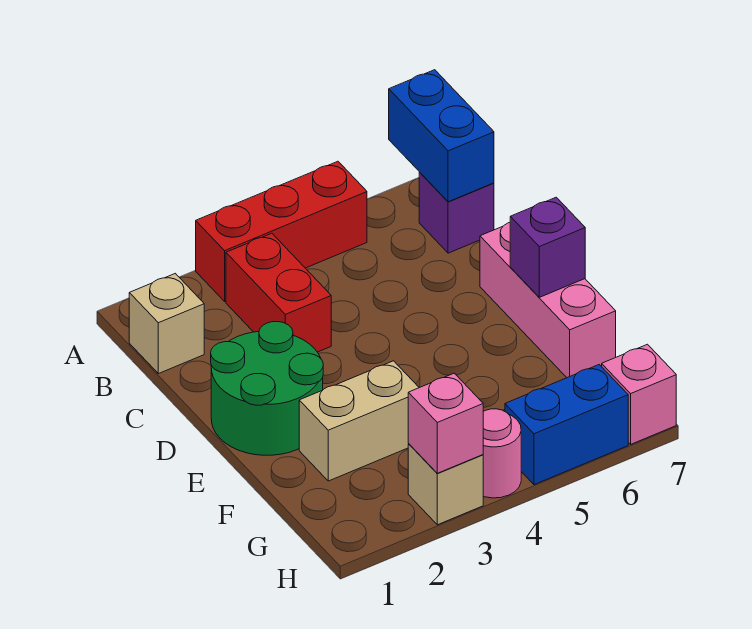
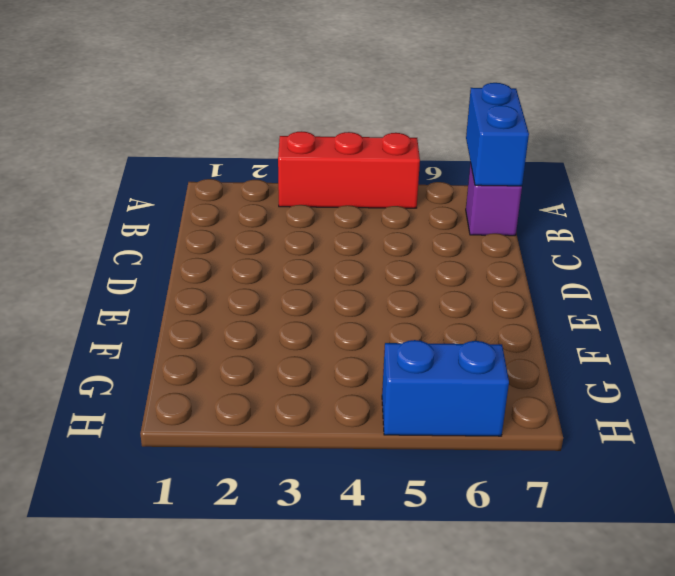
none -> tan 1x1 brick [129,273,204,374]
none -> red 1x2 brick [226,233,331,352]
none -> green 2x2 round brick [211,322,323,455]

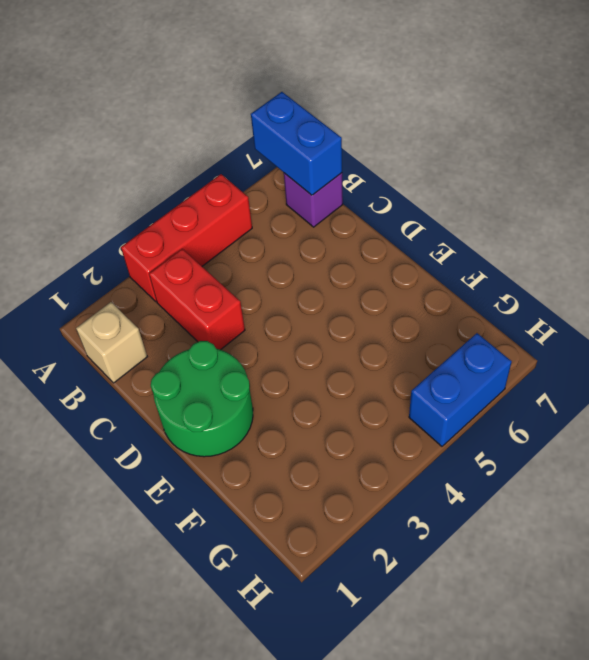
none -> pink 1x3 brick [480,222,616,378]
none -> tan 1x2 brick [299,361,419,481]
none -> tan 1x1 brick [408,444,483,525]

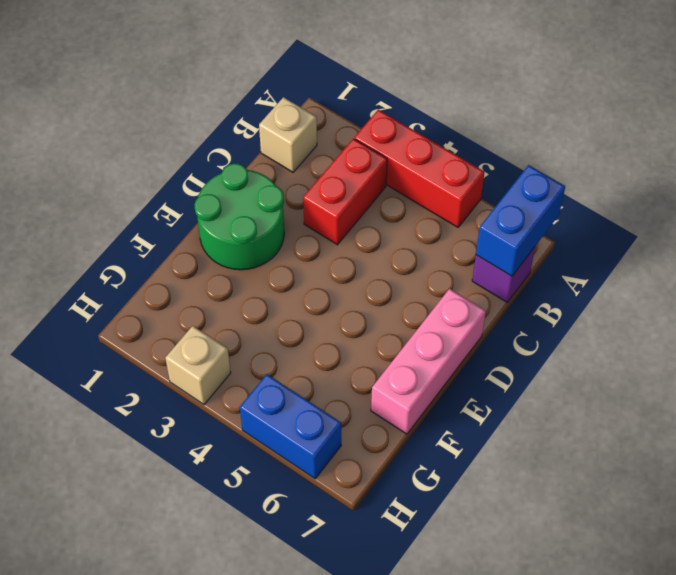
none -> tan 1x2 brick [299,361,419,481]
none -> pink 1x1 round brick [483,409,521,498]
none -> pink 1x1 brick [602,344,676,444]

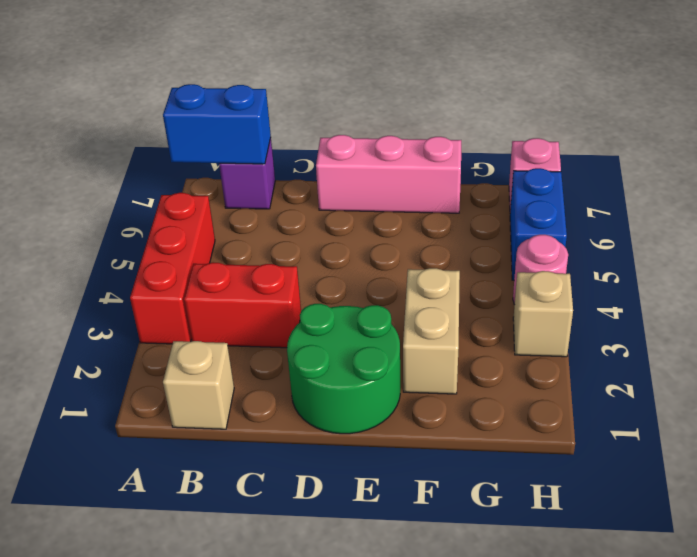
none -> purple 1x1 brick [510,197,585,297]
none -> pink 1x1 brick [408,373,483,473]

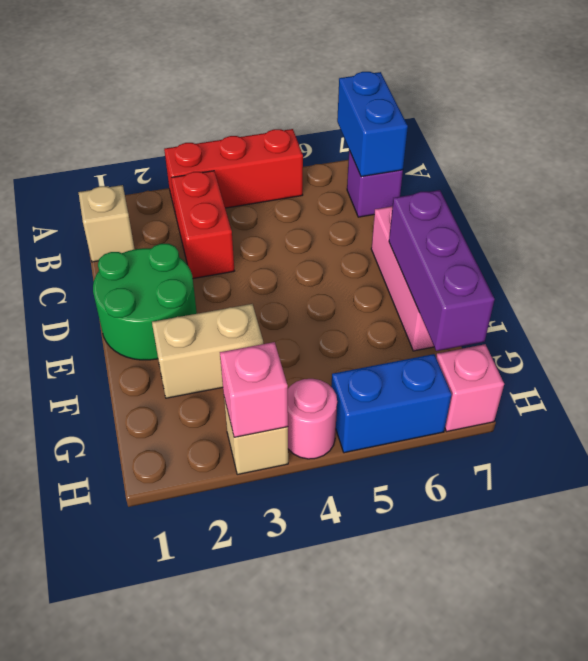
purple 1x3 brick [389,190,495,351] -> purple 1x1 brick [510,197,585,297]

